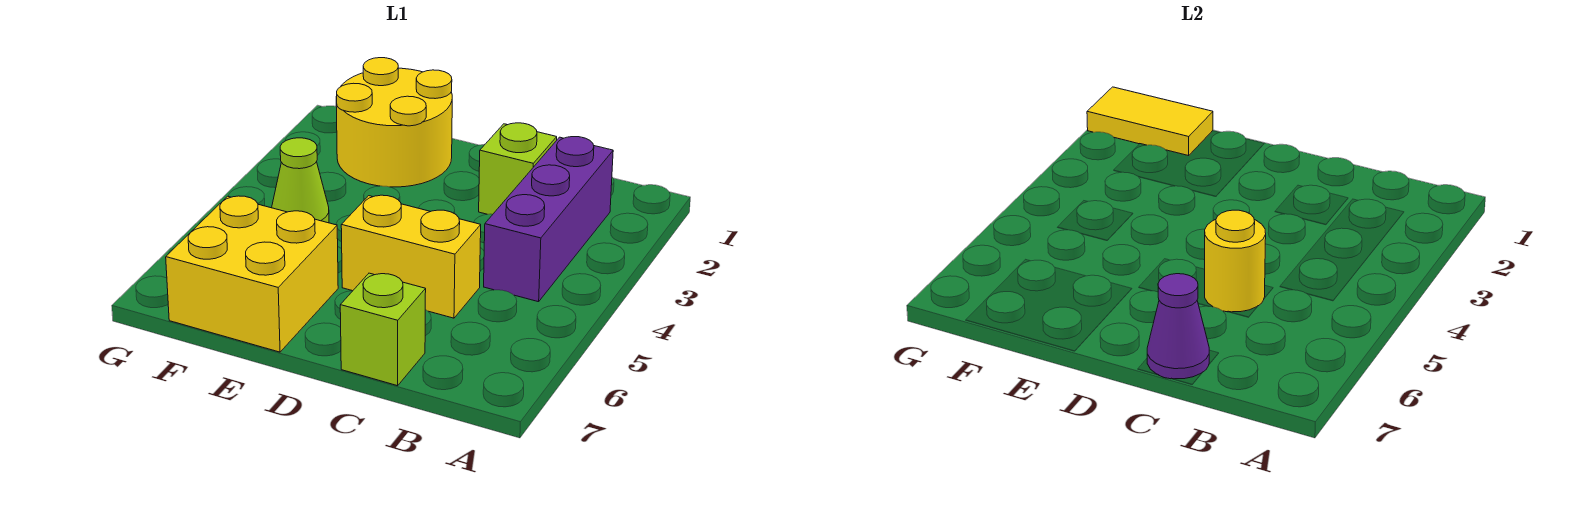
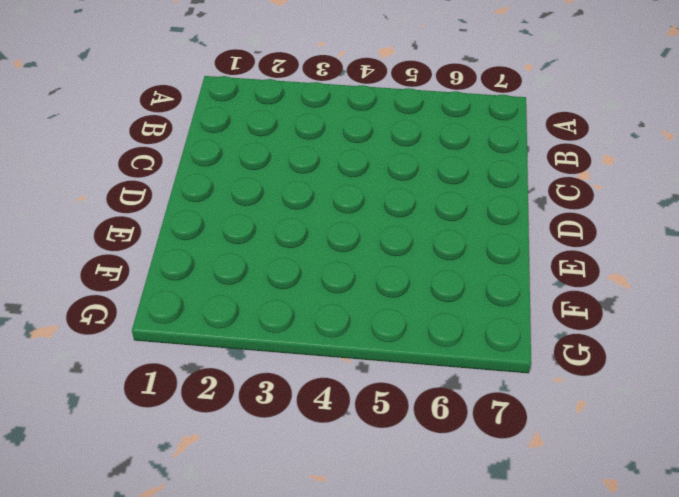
none -> purple 1x3 brick [484,137,613,302]
none -> lime 1x1 brick [479,123,557,214]

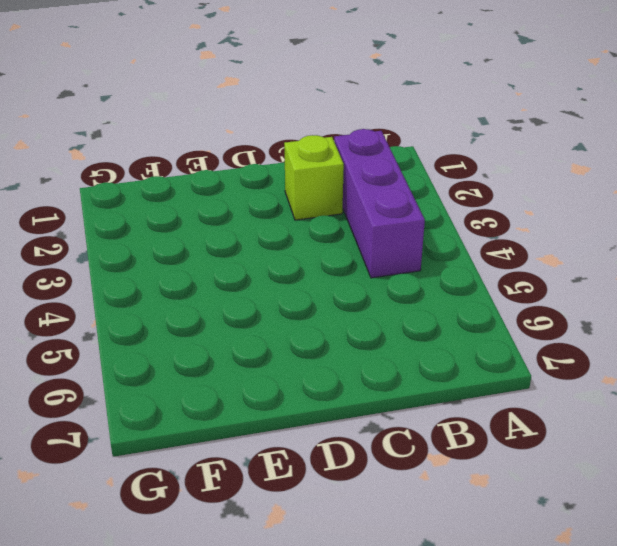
none -> yellow 1x2 brick [341,195,481,318]
none -> lime 1x1 brick [340,273,426,386]

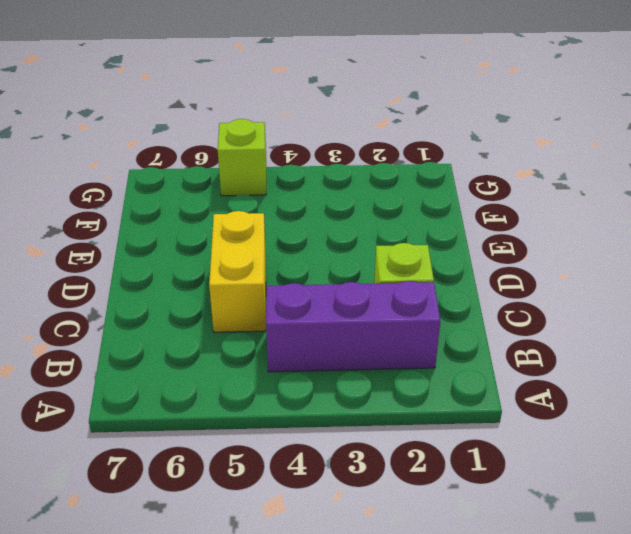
lime 1x1 brick [218,119,266,196] -> lime 1x1 brick moved to [340,273,426,386]
none -> yellow 2x2 round brick [336,58,452,187]
none -> yellow 2x2 brick [166,196,338,352]

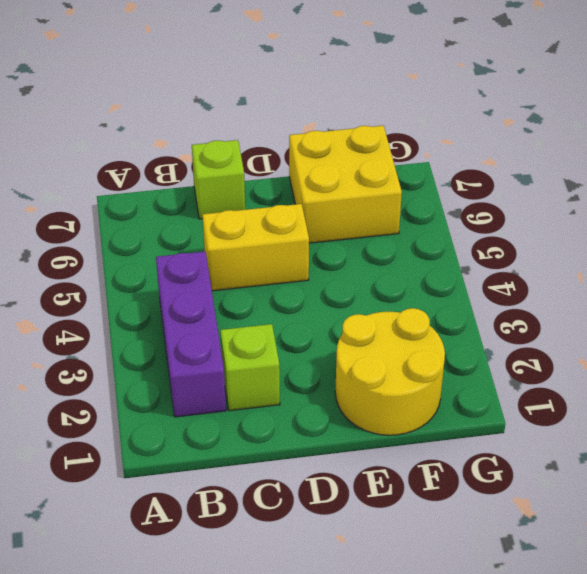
none -> lime 1x1 cone [272,138,329,223]
none -> yellow 1x1 round brick [1205,210,1266,312]

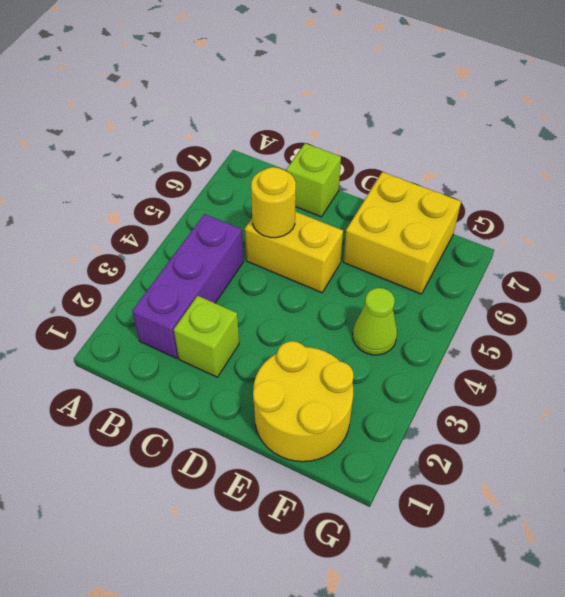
none -> purple 1x1 cone [1147,274,1209,379]
none -> yellow 1x2 tile [1087,87,1213,156]

